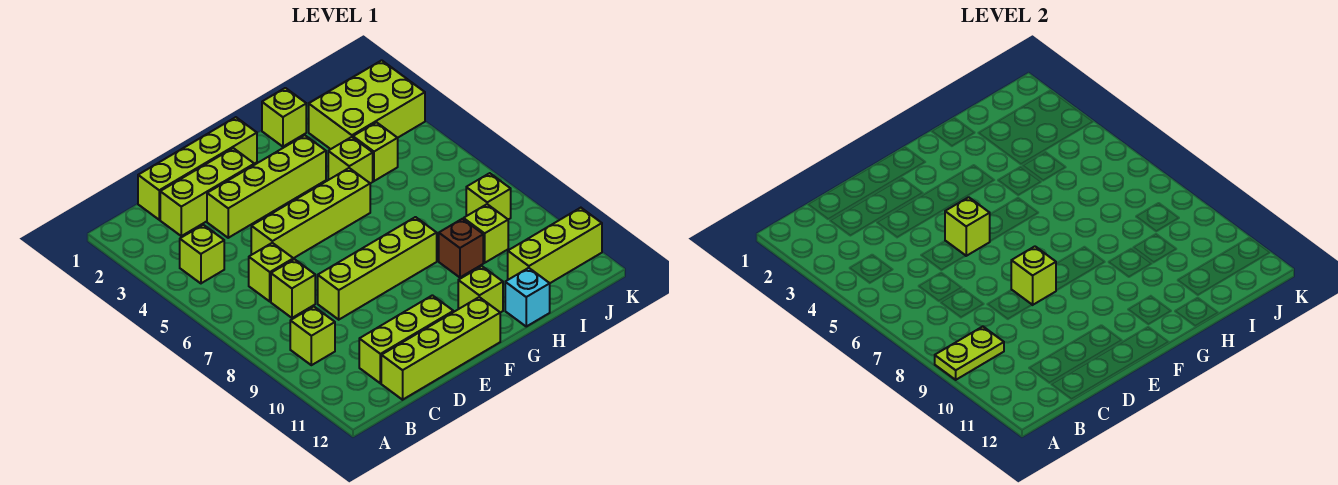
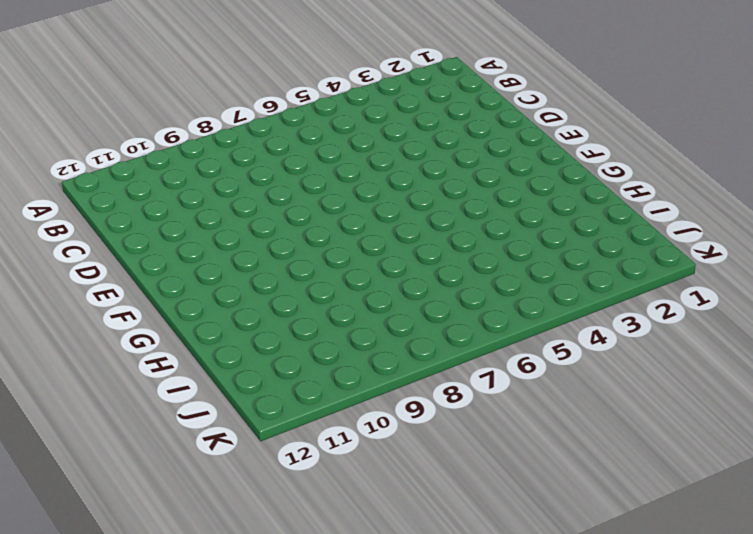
none -> lime 1x1 brick [180,225,224,283]
none -> lime 1x1 brick [290,307,335,365]
none -> lime 1x4 brick [138,117,257,220]

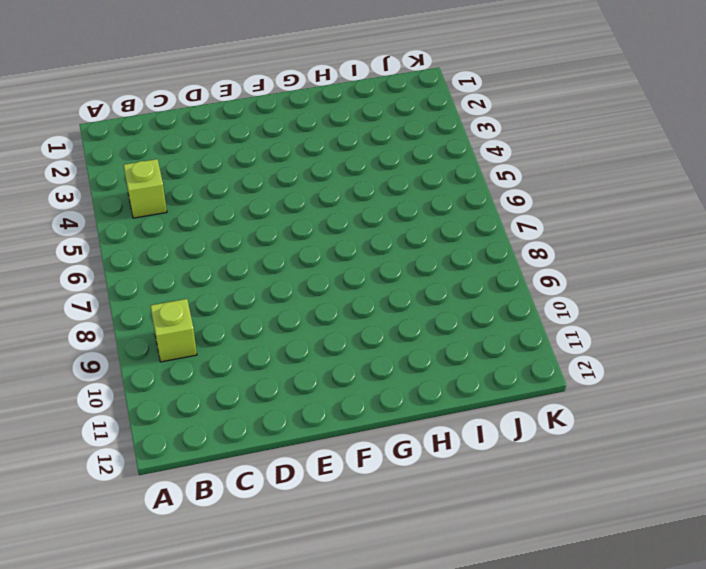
none -> lime 1x4 brick [138,117,257,220]
none -> lime 1x3 brick [160,148,254,236]
none -> lime 1x1 brick [249,243,293,301]

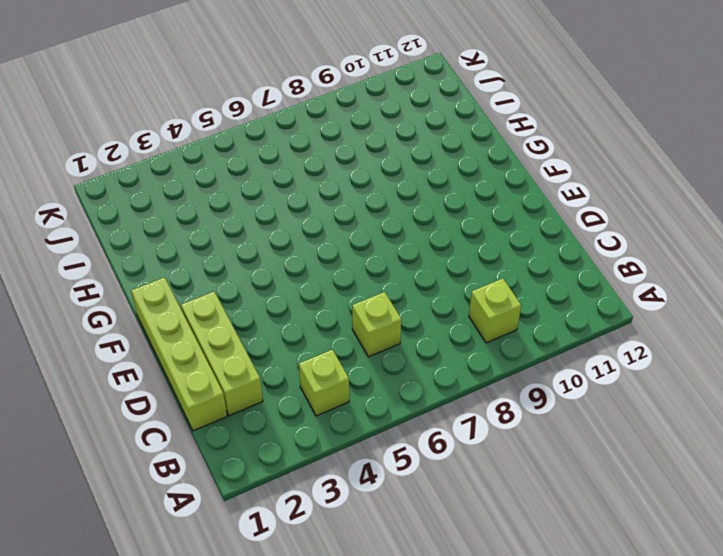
none -> lime 1x1 brick [271,259,315,318]
none -> lime 1x3 brick [359,295,453,383]
none -> lime 1x4 brick [381,297,500,400]

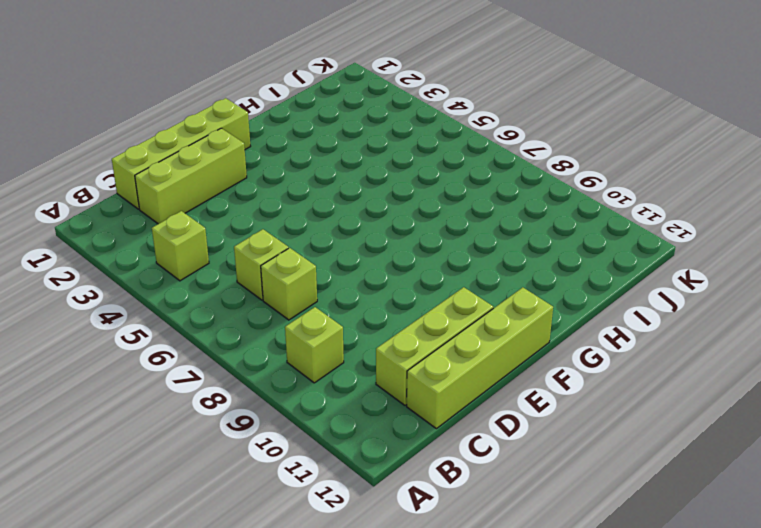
none -> lime 1x4 brick [207,135,326,238]
none -> lime 1x4 brick [251,168,370,258]
none -> lime 1x4 brick [318,217,437,320]

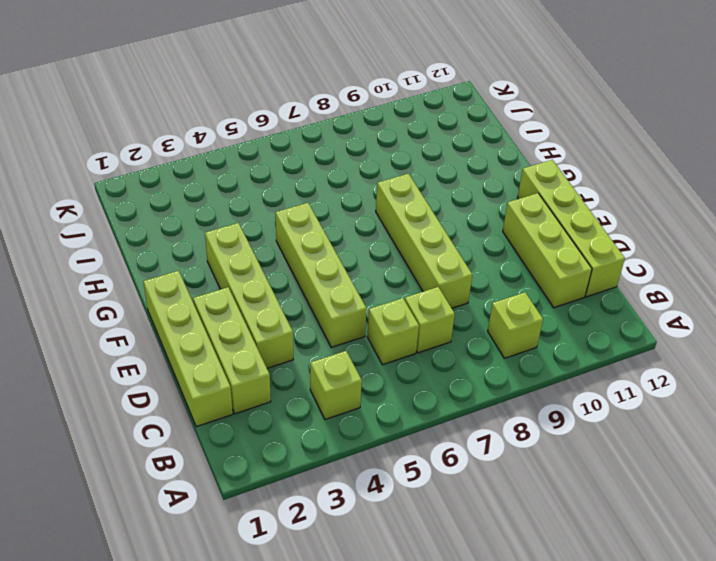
none -> lime 1x1 brick [458,266,503,313]
none -> lime 1x1 brick [262,88,306,147]
none -> lime 1x1 brick [328,137,373,183]

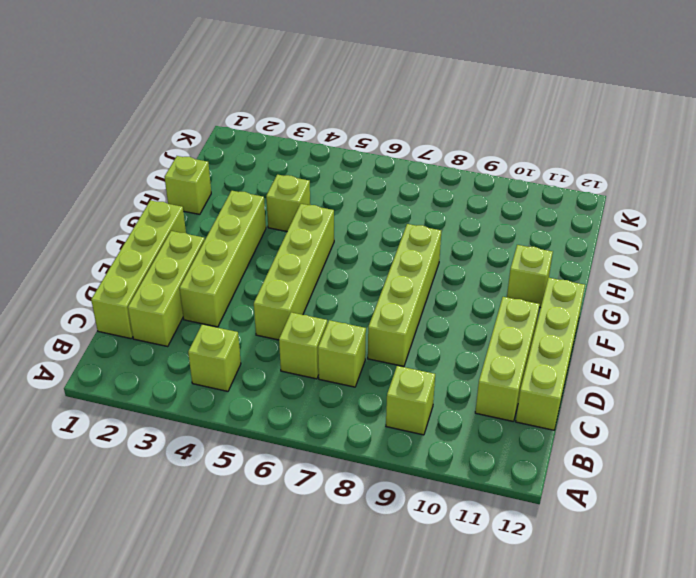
none -> brown 1x1 brick [439,219,483,277]
none -> cyan 1x1 brick [505,268,550,326]
none -> lime 2x3 brick [309,60,425,149]

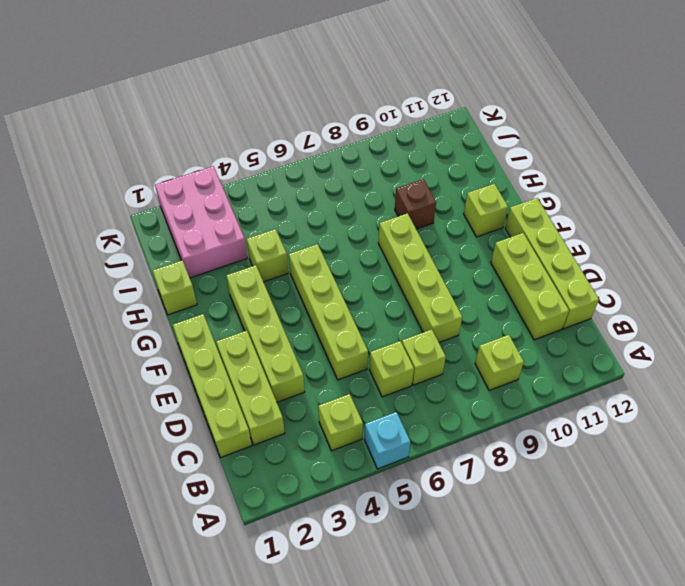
cyan 1x1 brick [364,412,410,469] -> cyan 1x1 brick moved to [505,268,550,326]
pink 2x3 brick [155,166,247,278] -> lime 2x3 brick [309,60,425,149]
none -> lime 1x1 brick [353,122,398,181]
none -> lime 1x1 brick [464,204,508,263]
none -> lime 1x3 brick [508,208,602,283]

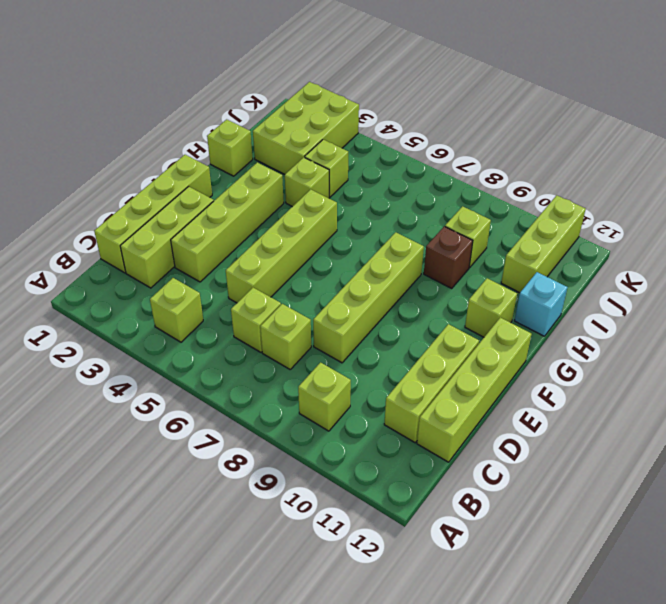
none -> lime 1x1 brick [466,173,511,220]
none -> lime 1x2 plate [935,327,1004,380]
none -> lime 1x1 brick [945,197,990,256]

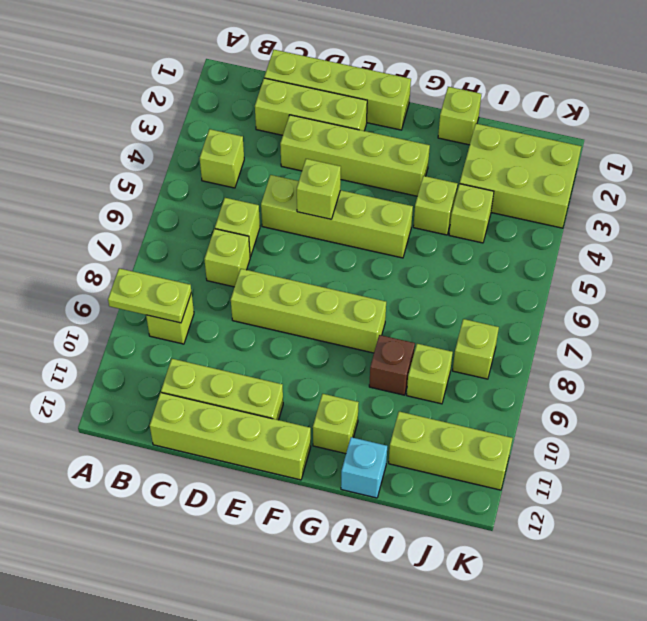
none -> lime 1x1 brick [1011,246,1056,305]

